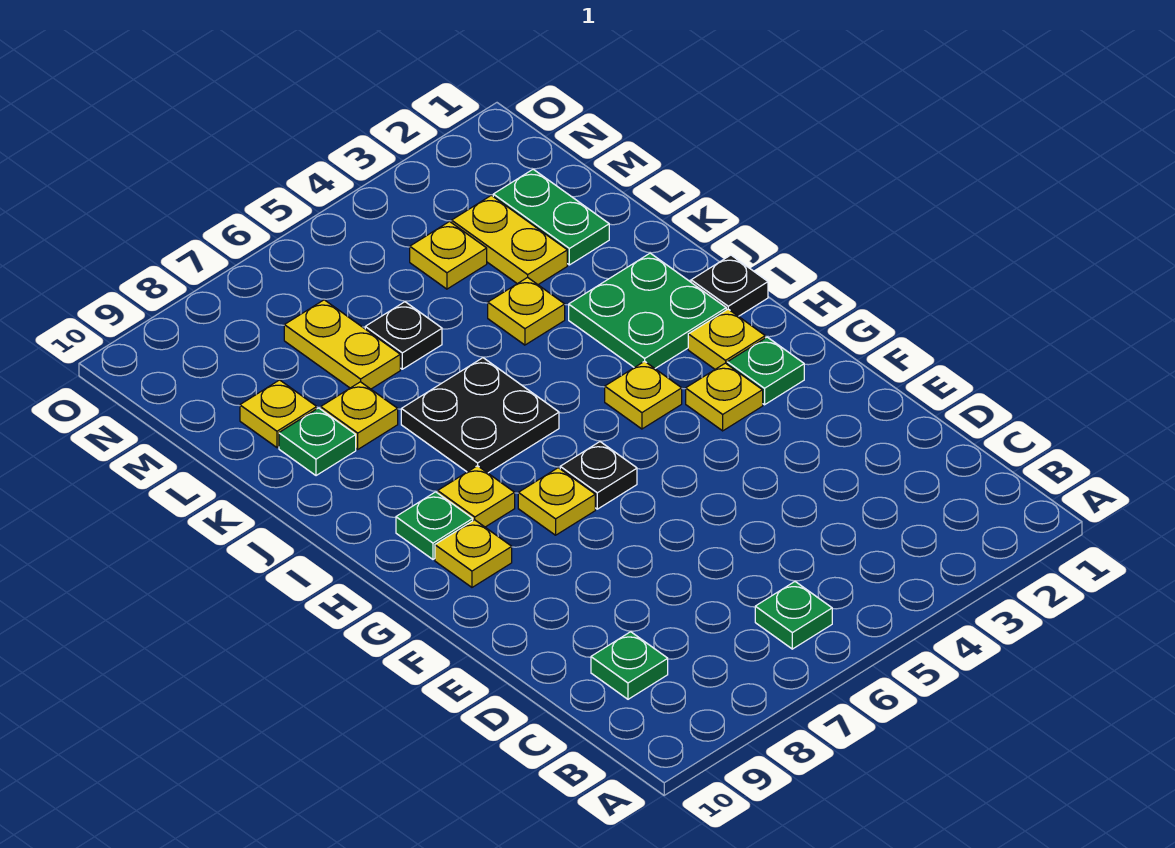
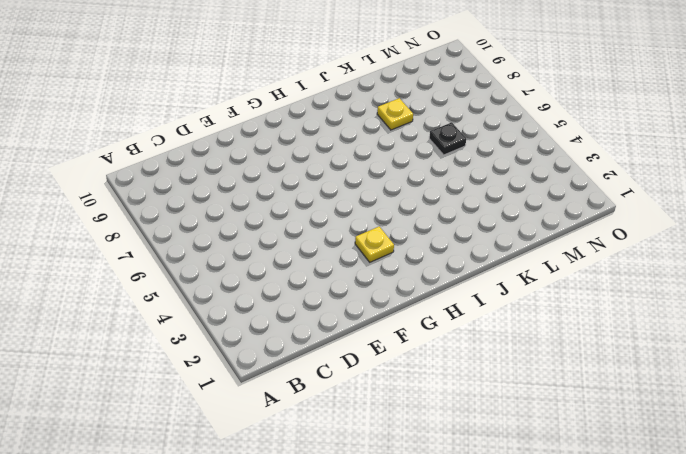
none -> green 1x1 plate [755,582,832,649]
none -> green 1x1 plate [591,632,668,699]
none -> green 1x1 plate [727,337,804,405]

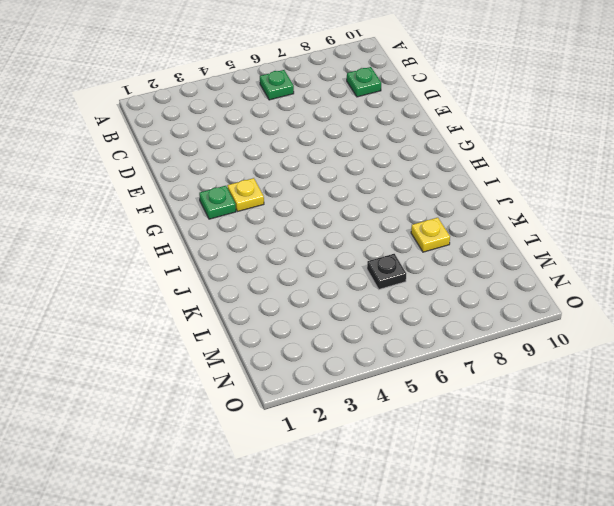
none -> black 1x1 plate [560,442,637,509]
none -> yellow 1x1 plate [518,468,595,535]
none -> yellow 1x1 plate [435,520,512,587]

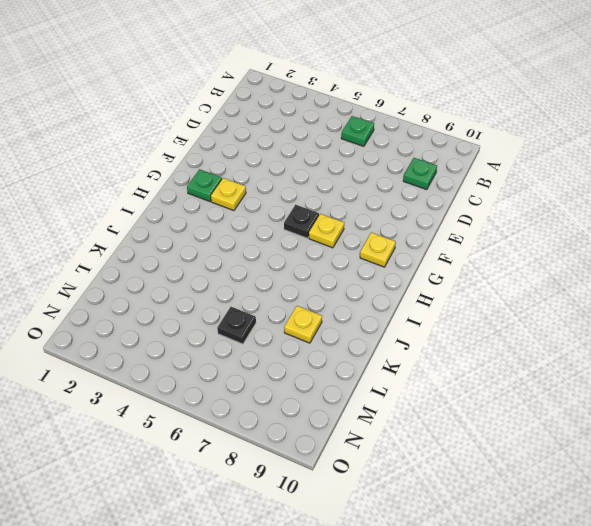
none -> yellow 1x1 plate [688,309,765,369]
none -> yellow 1x1 plate [605,361,682,429]
none -> yellow 1x1 plate [438,466,515,527]

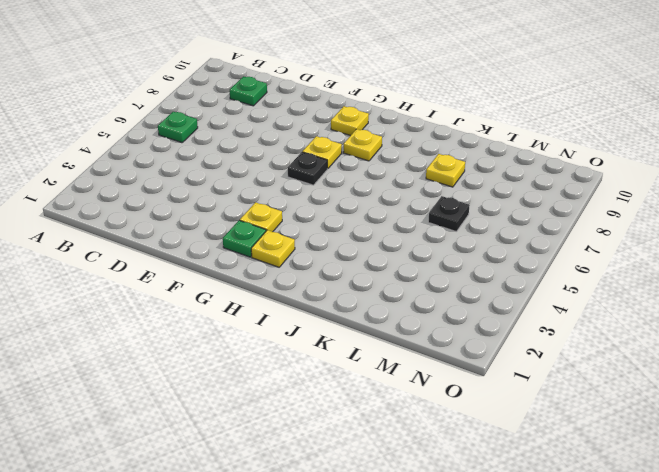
none -> yellow 1x1 plate [605,361,682,429]
none -> green 1x1 plate [396,492,473,559]
none -> black 1x1 plate [691,255,768,316]

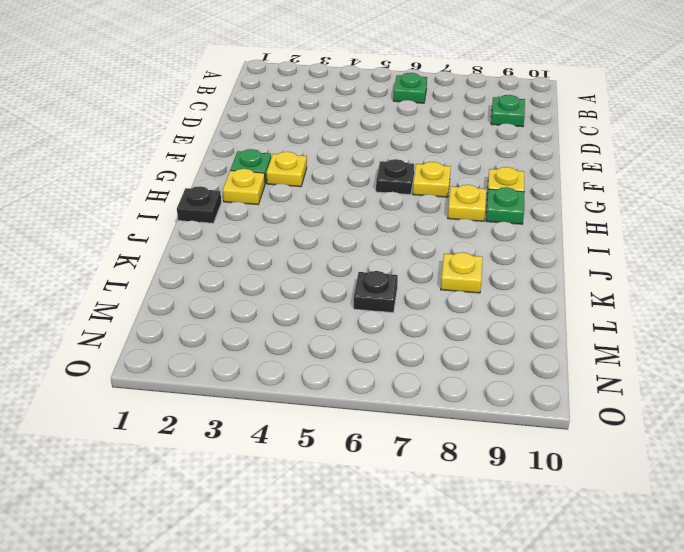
none -> yellow 1x1 plate [605,361,682,429]
none -> green 2x2 plate [569,253,726,368]
none -> black 2x2 plate [401,358,559,473]

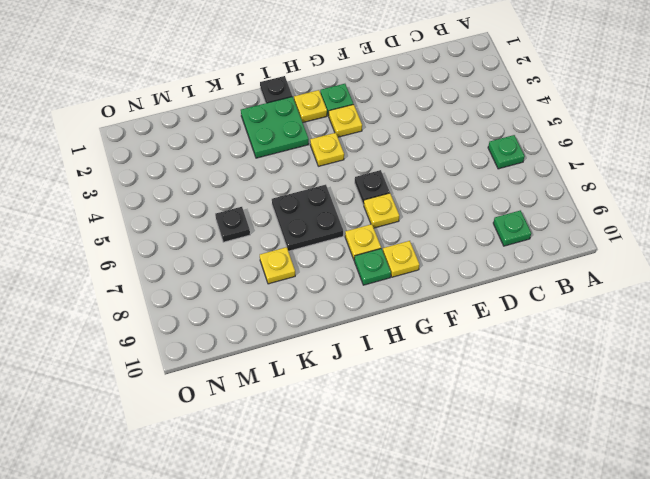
none -> yellow 1x1 plate [488,277,565,345]
none -> green 1x1 plate [279,408,356,476]
none -> green 1x2 plate [493,169,609,265]

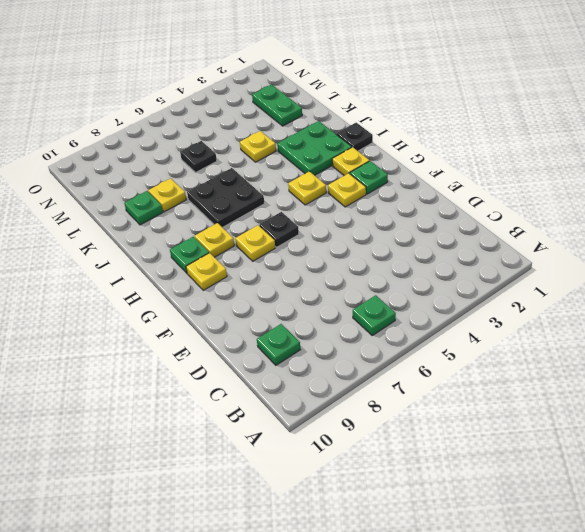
none -> yellow 1x2 plate [452,195,567,284]
none -> yellow 1x2 plate [284,300,400,389]
none -> yellow 1x1 plate [240,380,317,448]

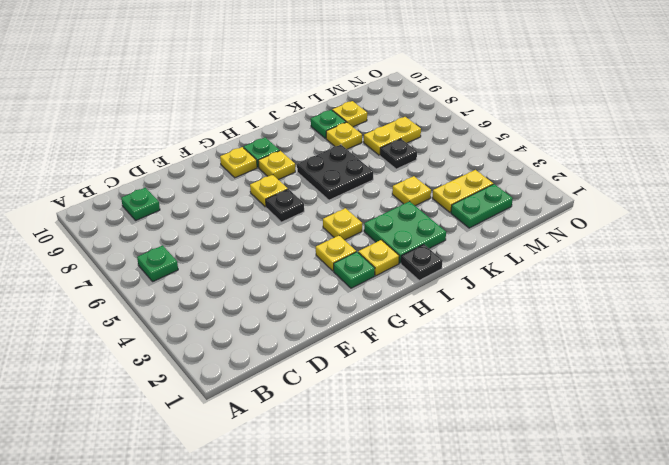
none -> yellow 1x1 plate [410,222,487,289]

